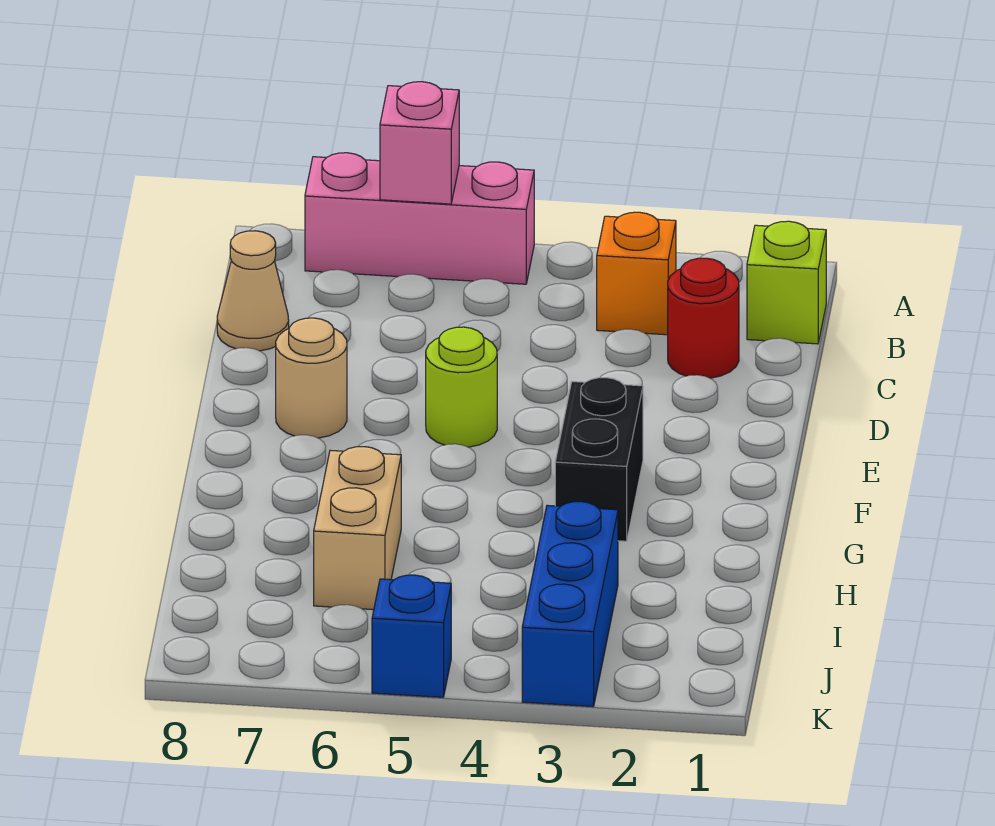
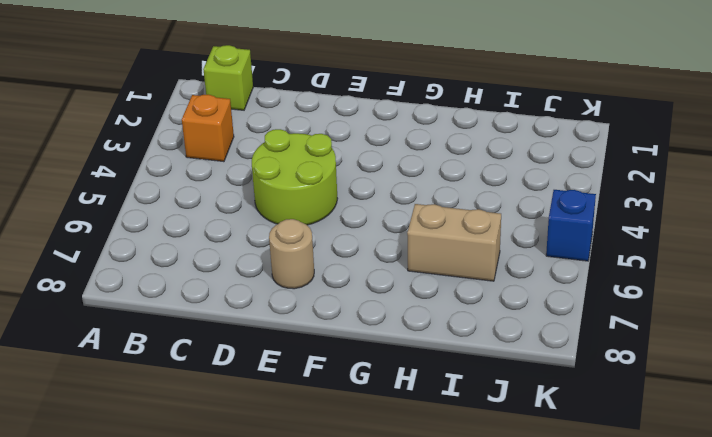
lime 2x2 round brick [252,129,338,225] -> lime 1x1 round brick [426,327,497,447]
none -> pink 1x3 brick [305,153,534,284]
none -> red 1x1 round brick [668,258,739,378]
none -> tan 1x1 cone [217,231,289,351]

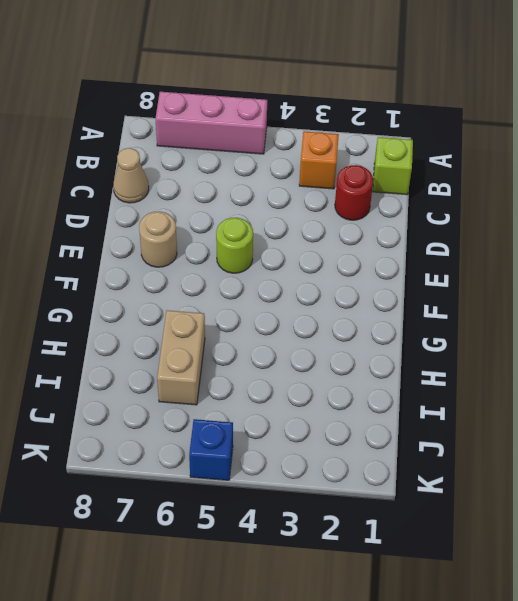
none -> black 1x2 brick [555,378,643,541]
none -> blue 1x3 brick [522,502,618,707]
none -> pink 1x1 brick [380,82,459,204]

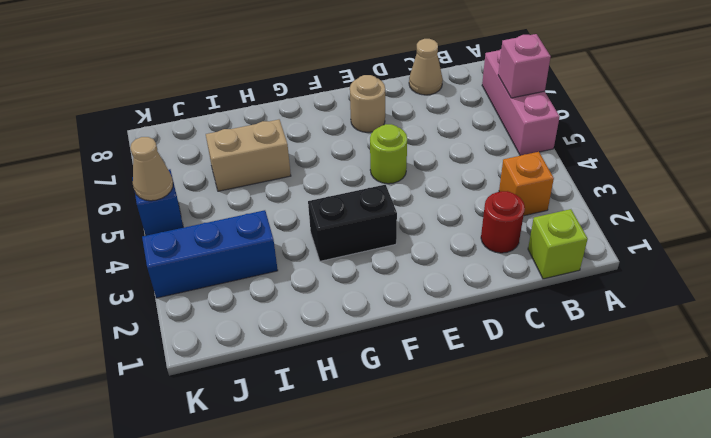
tan 1x1 cone [130,137,173,201] -> none

